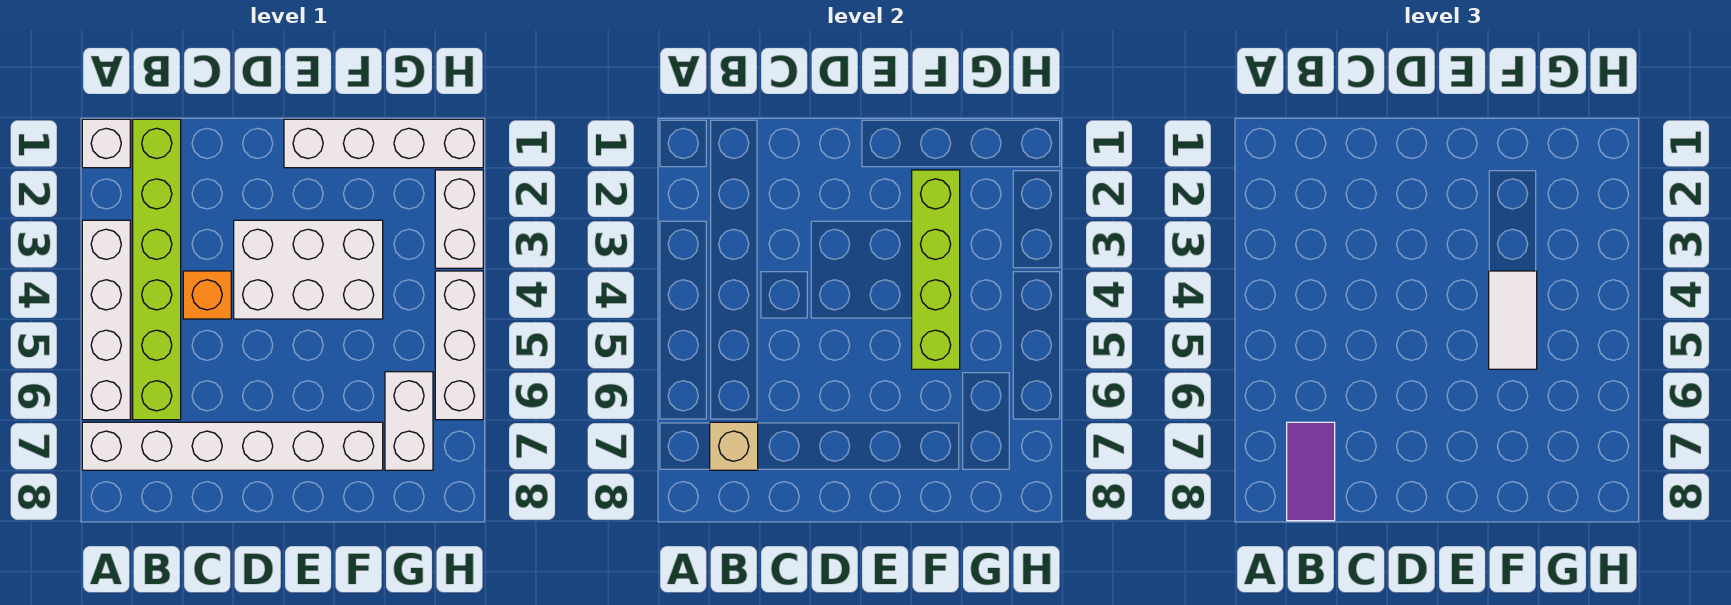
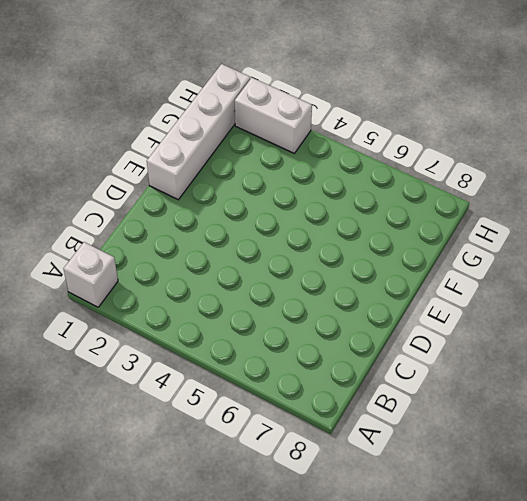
none -> white 1x4 brick [82,220,130,420]
none -> white 1x6 brick [82,422,383,470]
none -> lime 1x6 brick [133,119,181,420]

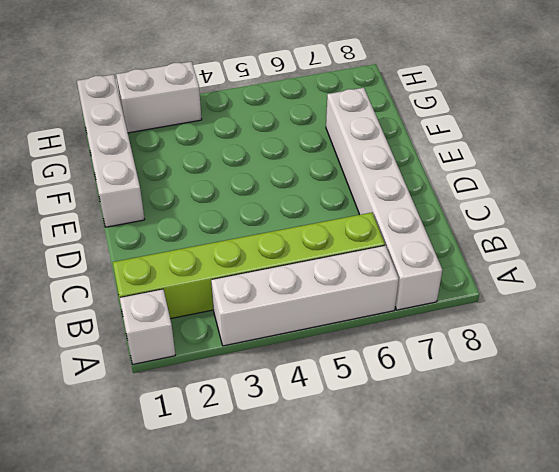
none -> orange 1x1 brick [183,271,231,319]
none -> white 2x3 brick [234,220,383,319]
none -> white 1x2 brick [385,372,433,470]

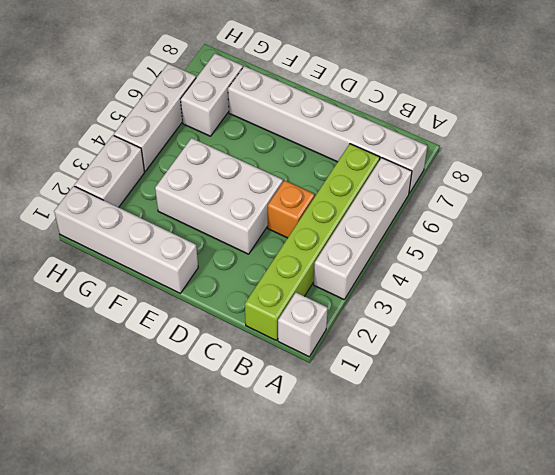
none -> tan 1x1 brick [710,422,758,470]
none -> lime 1x4 brick [912,170,960,369]
none -> purple 1x2 tile [1287,422,1335,521]

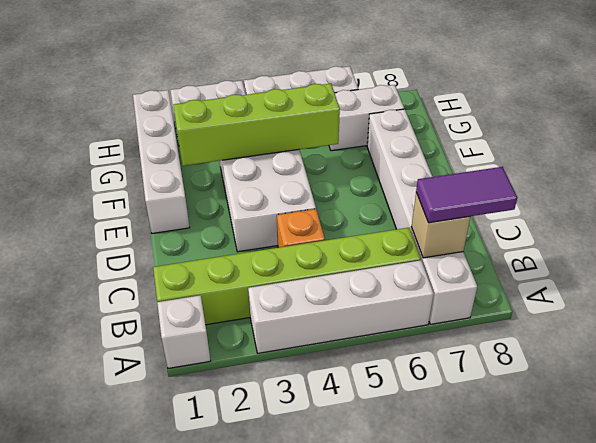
none -> white 1x2 tile [1489,271,1537,369]

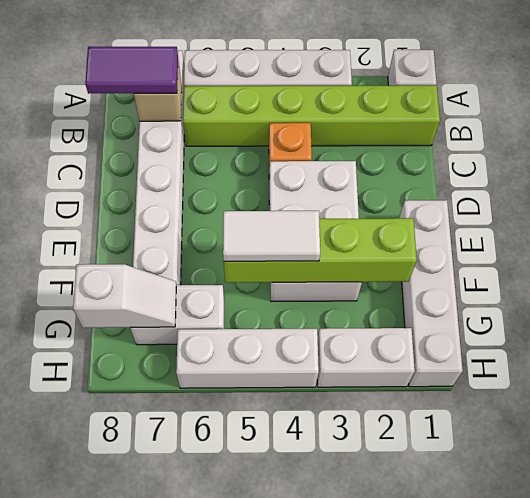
white 1x2 slope [73,264,176,328] -> none

